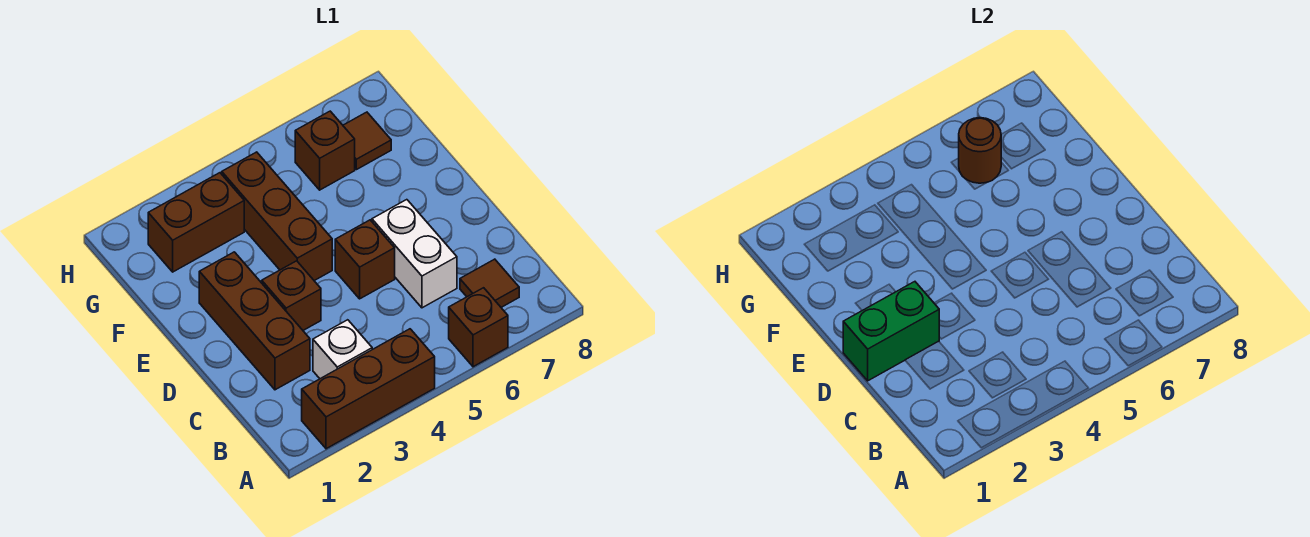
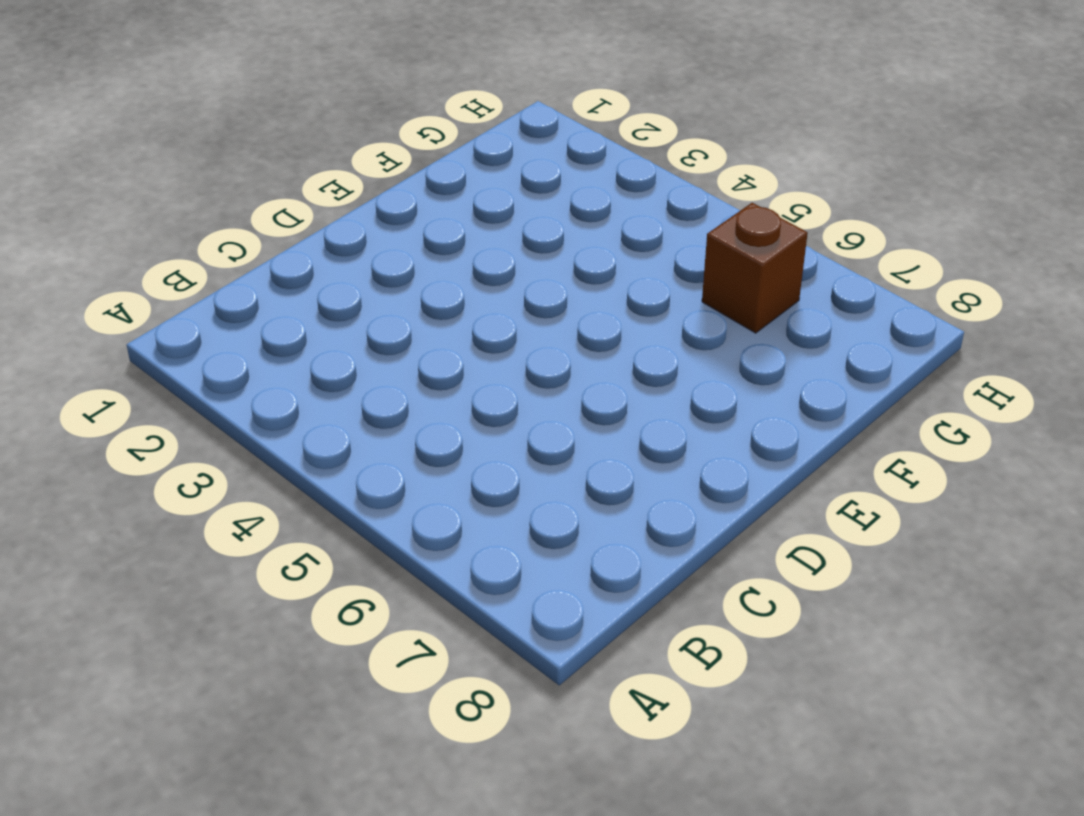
none -> brown 1x3 brick [302,329,435,449]
none -> brown 1x1 brick [449,288,508,367]
none -> white 1x1 brick [313,320,372,379]

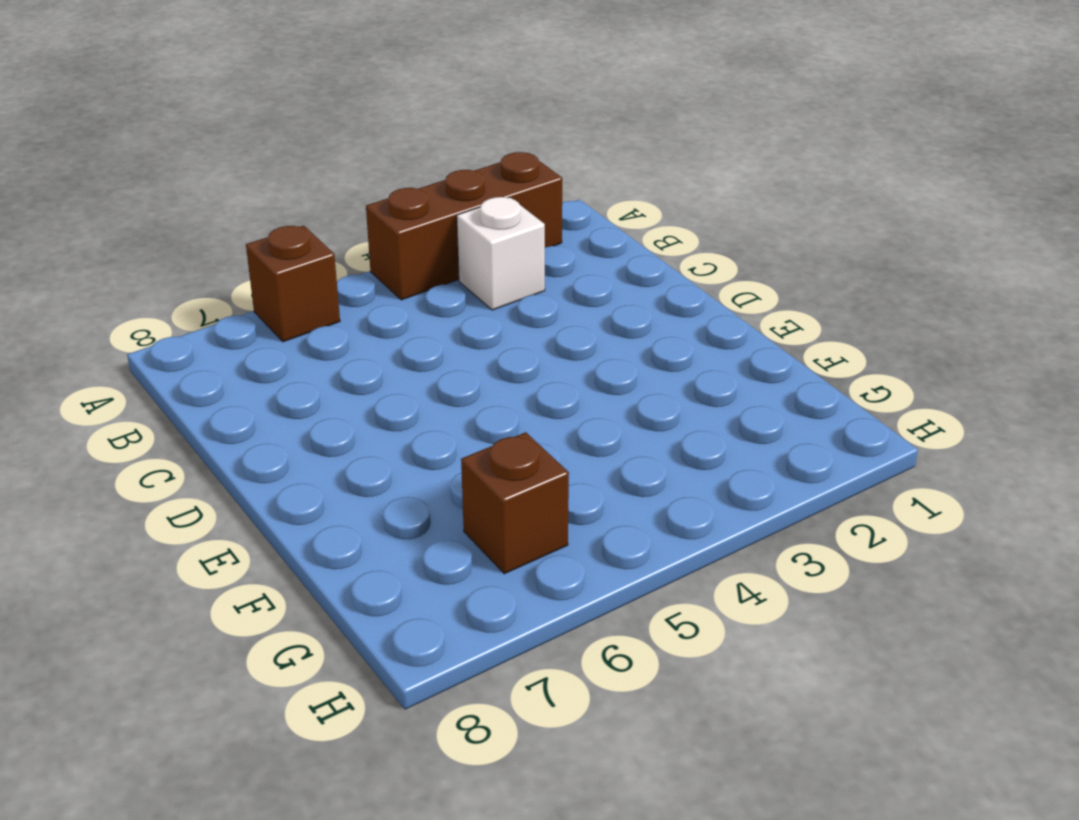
none -> brown 1x1 tile [460,259,519,307]
none -> brown 1x3 brick [199,252,310,390]
none -> white 1x2 brick [372,200,457,308]

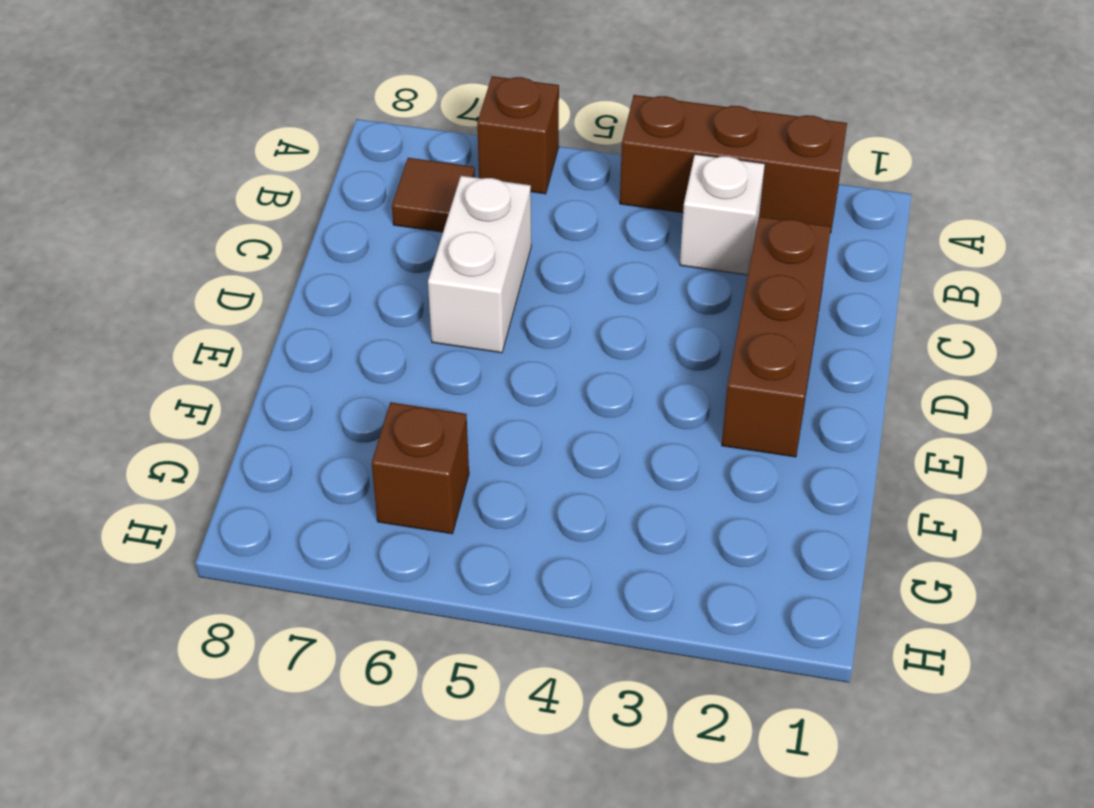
none -> brown 1x1 brick [262,261,321,330]
none -> brown 1x1 brick [335,220,395,299]
none -> brown 1x3 brick [222,152,332,281]

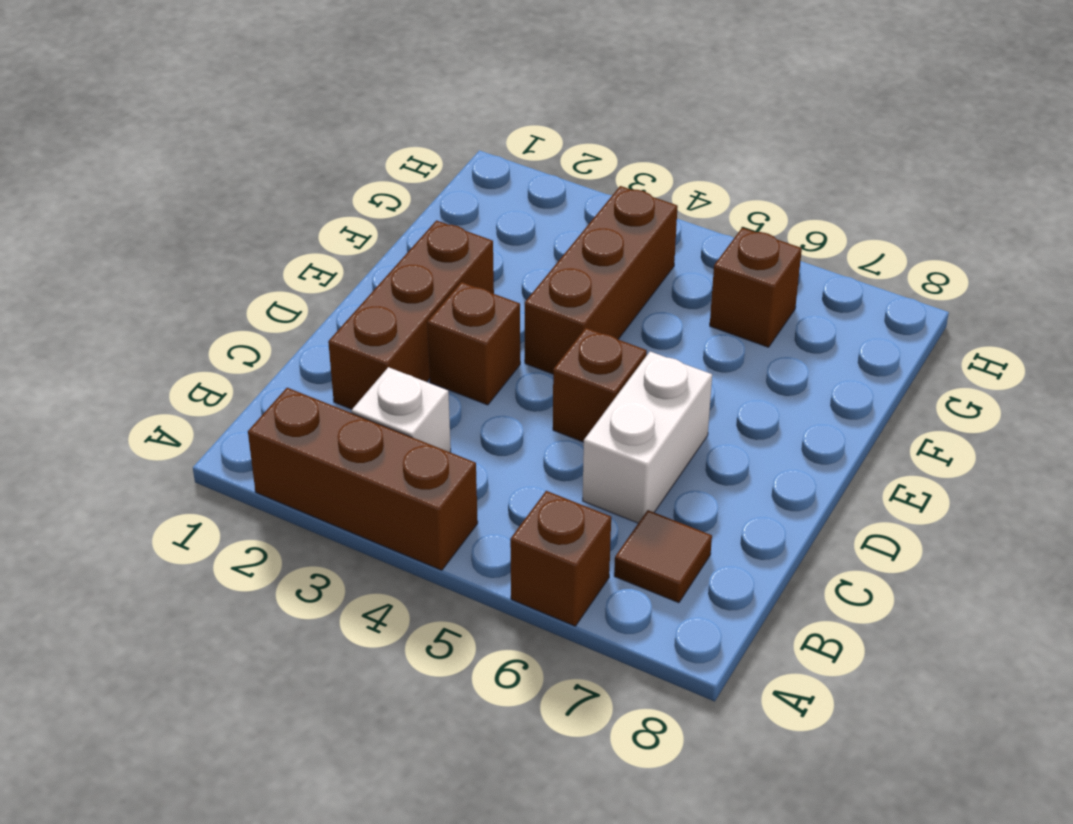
none -> brown 1x2 brick [148,173,244,272]
none -> brown 1x1 tile [343,112,391,170]
none -> green 1x2 brick [843,282,939,381]

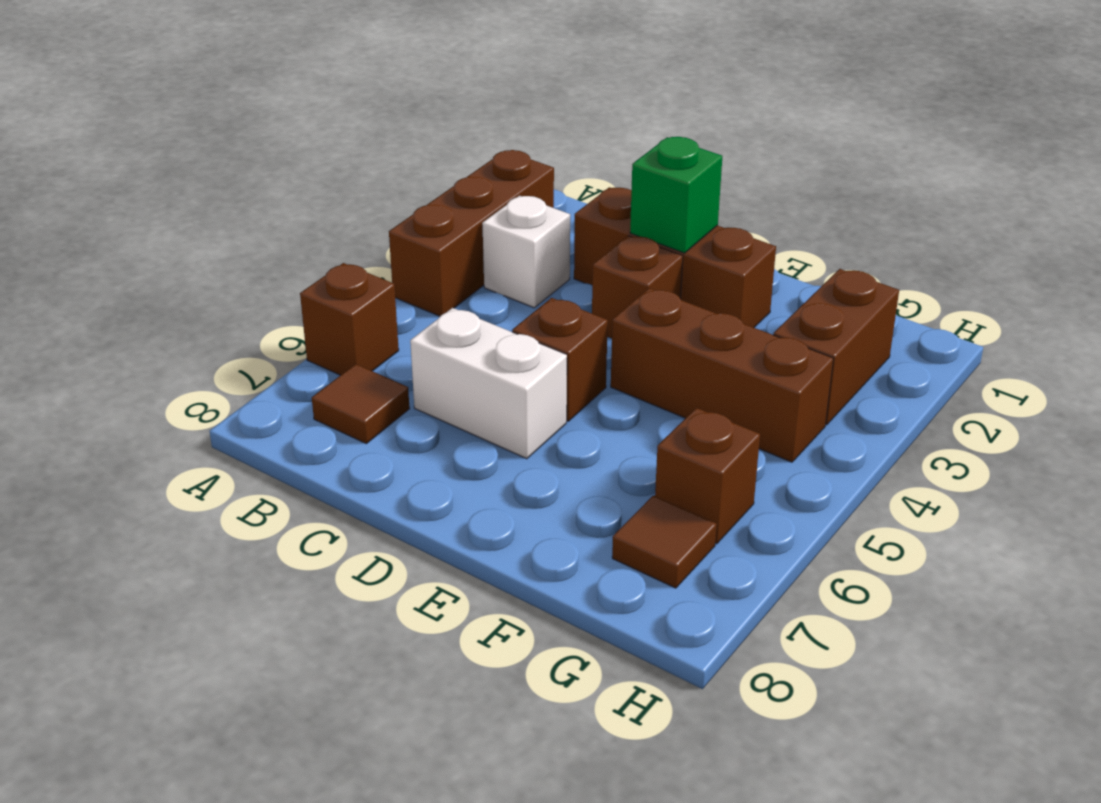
green 1x1 brick [630,137,722,253] -> green 1x2 brick [843,282,939,381]
none -> brown 1x1 round brick [959,118,1001,183]

